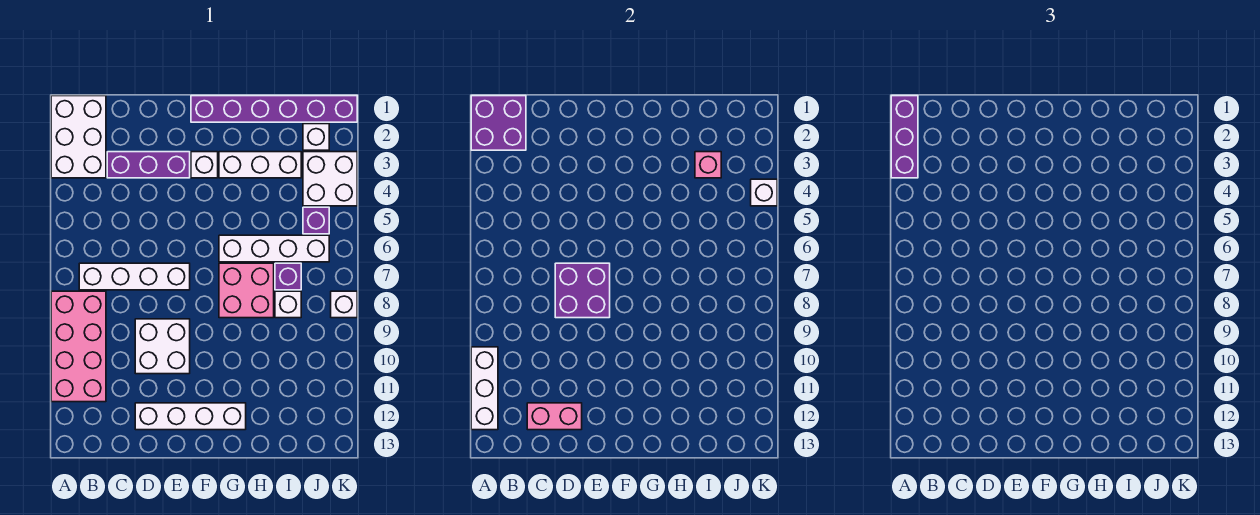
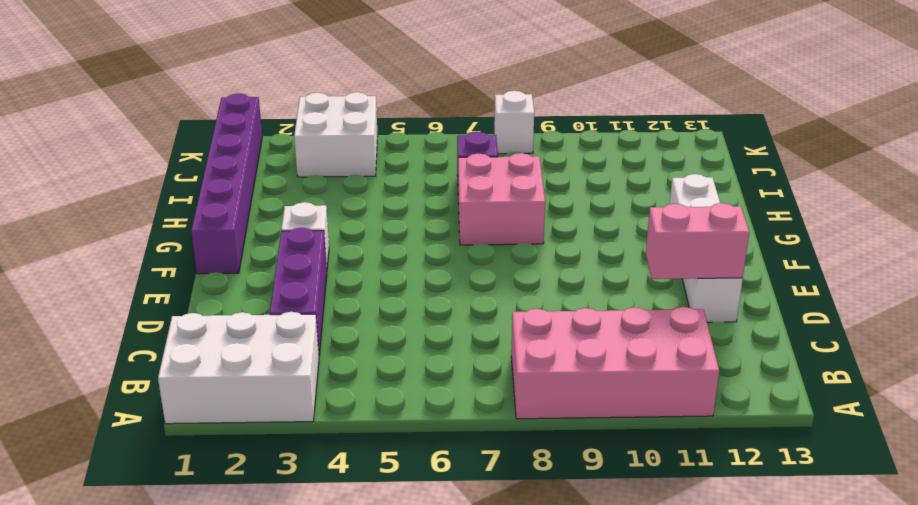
pink 1x2 brick [646,203,749,279] -> pink 1x2 brick turned to [527,403,582,430]
none -> white 1x4 brick [79,263,190,290]
none -> white 2x2 brick [135,319,190,374]
none -> white 1x3 brick [219,152,301,178]

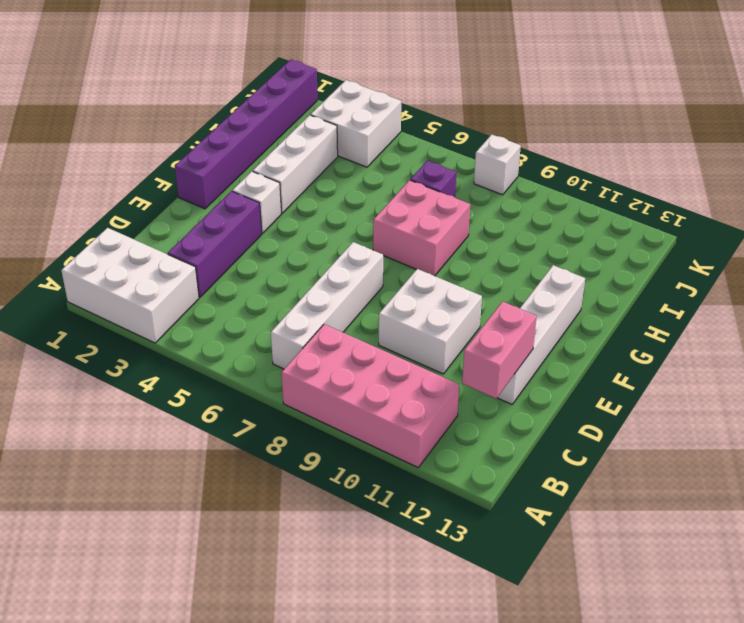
none -> white 1x4 brick [219,235,329,262]
none -> white 1x1 brick [275,291,301,318]
none -> white 1x1 brick [303,124,329,150]

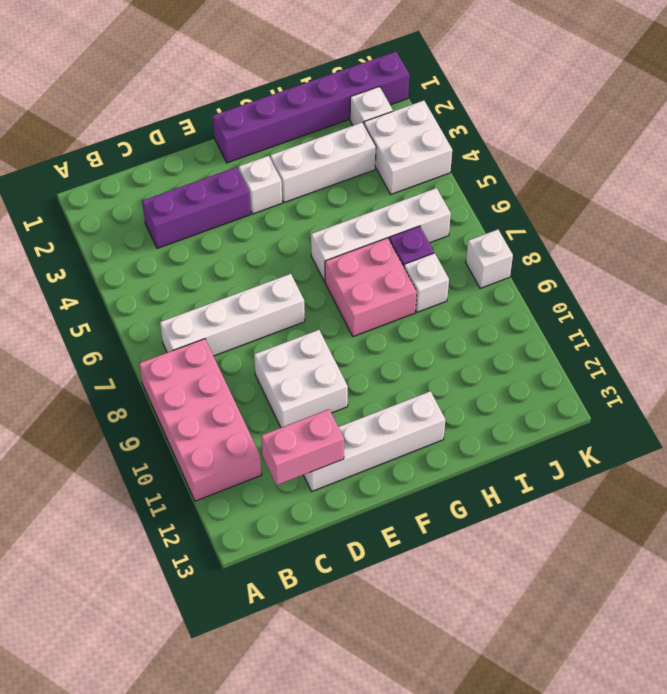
none -> white 2x3 brick [51,96,106,178]
none -> purple 1x1 brick [303,207,329,234]
none -> purple 2x2 brick [471,96,526,150]

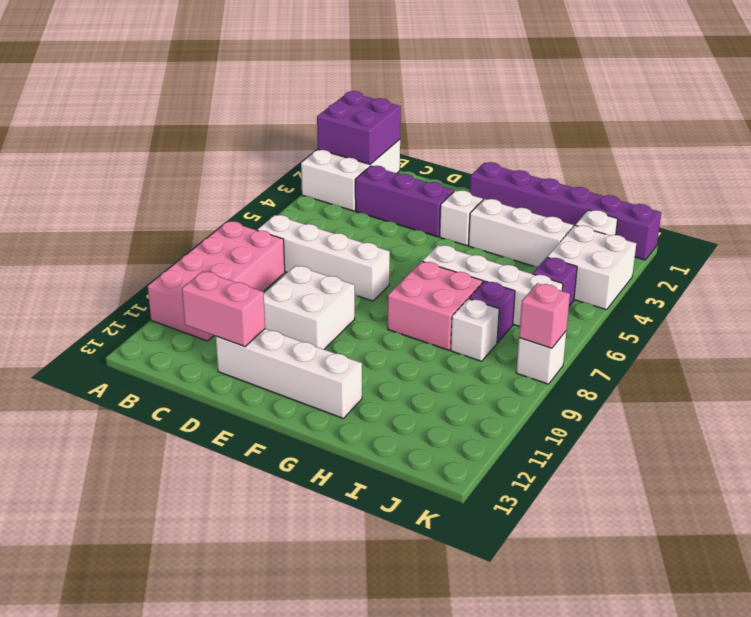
pink 1x1 brick [519,283,570,348] -> pink 1x1 brick moved to [695,152,721,178]
none -> white 1x3 brick [471,347,498,430]
none -> purple 2x2 brick [555,263,610,318]
none -> white 1x1 brick [751,179,777,206]

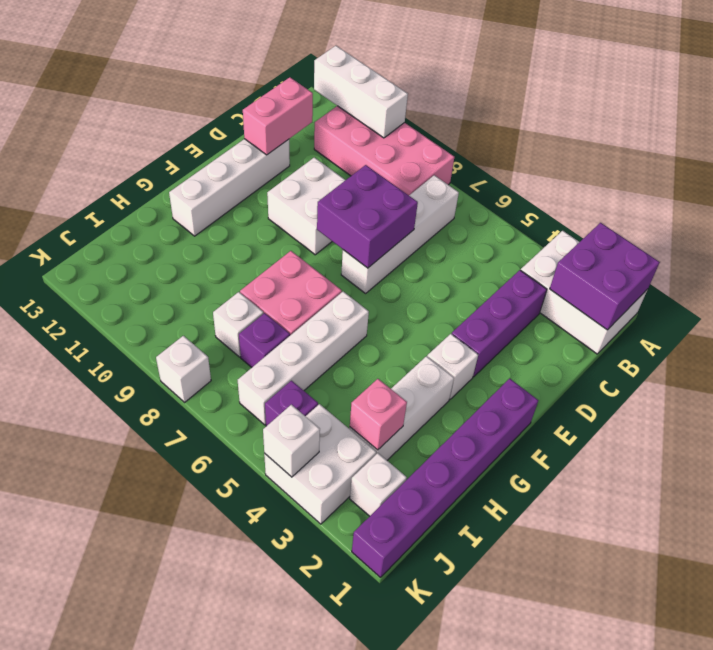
none -> purple 1x3 brick [891,96,918,178]

